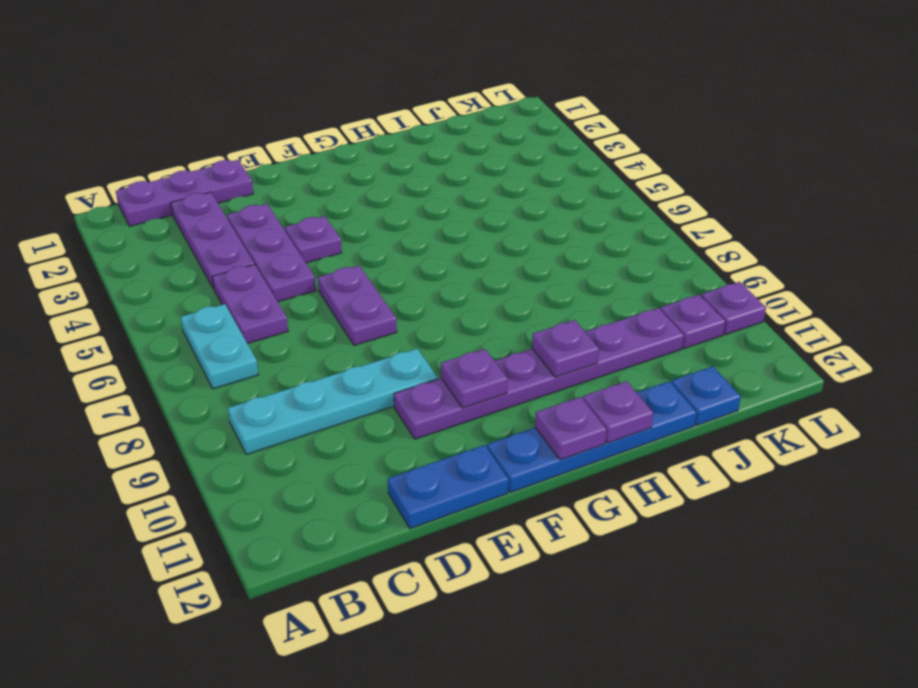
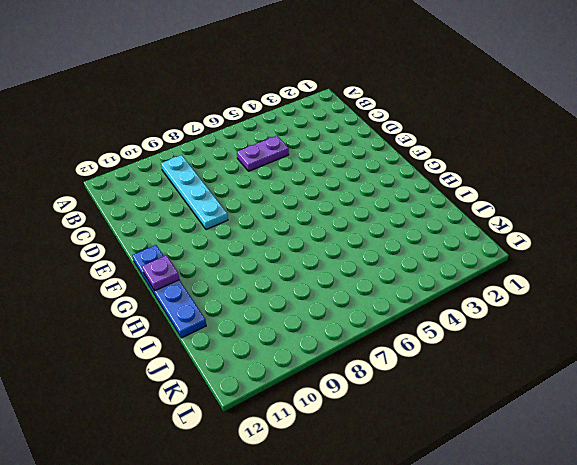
none -> purple 1x3 plate [116,160,253,226]
none -> cyan 1x2 plate [181,304,259,389]
none -> purple 1x3 plate [171,192,254,289]

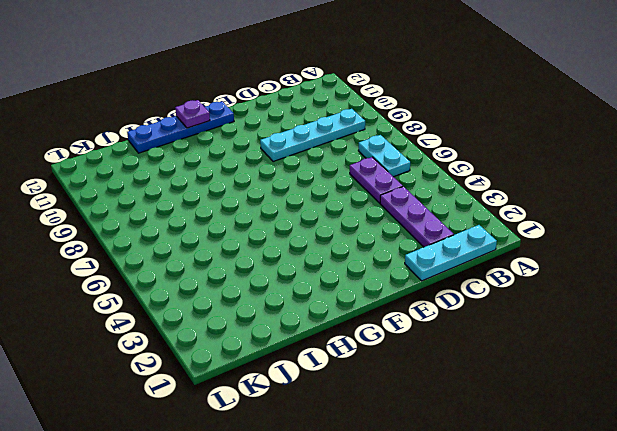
cyan 1x3 plate [405,225,497,281] -> purple 1x3 plate [116,160,253,226]
none -> purple 1x3 plate [227,204,316,302]
none -> blue 1x2 plate [388,445,509,529]
none -> purple 1x1 plate [285,216,342,263]

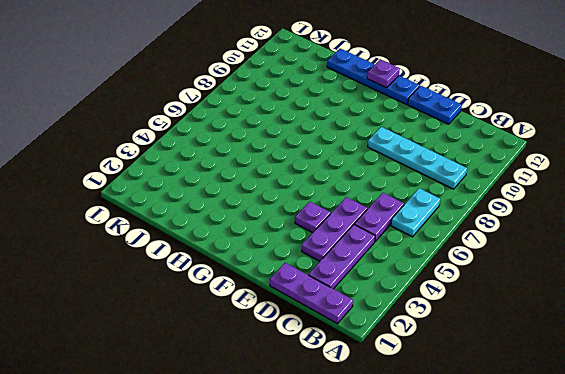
none -> purple 1x2 plate [318,265,397,345]
none -> purple 1x6 plate [394,308,684,439]
none -> blue 1x1 plate [671,366,741,425]

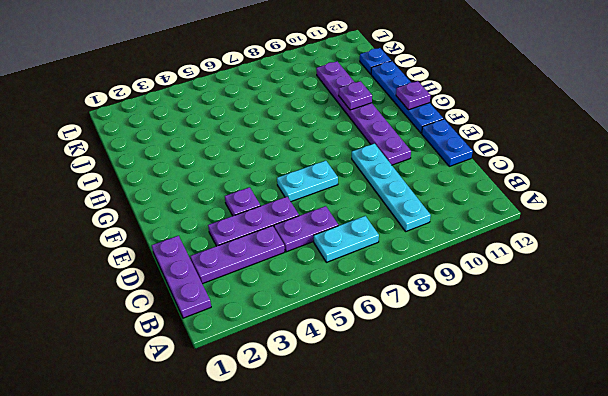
cyan 1x2 plate [277,161,338,202] -> purple 1x2 plate [318,265,397,345]
none -> purple 1x1 plate [660,295,725,349]
none -> purple 1x1 plate [701,282,766,335]
none -> purple 1x1 plate [441,349,507,408]

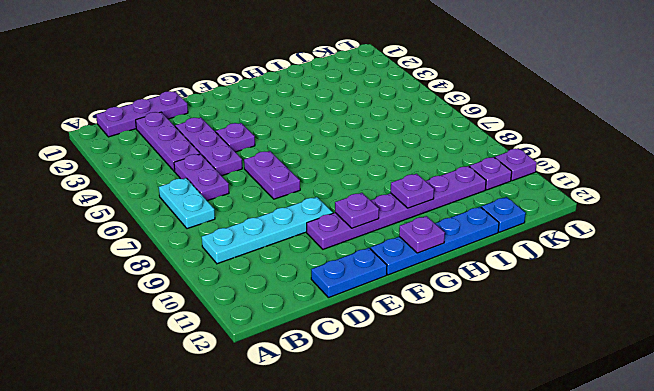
none -> purple 1x1 plate [583,381,653,443]

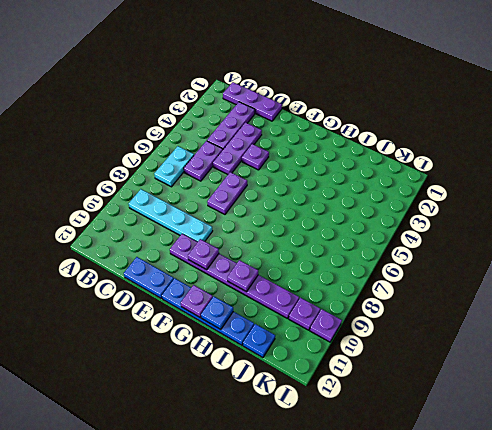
blue 1x1 plate [201,297,233,329] -> purple 1x1 plate [583,381,653,443]

